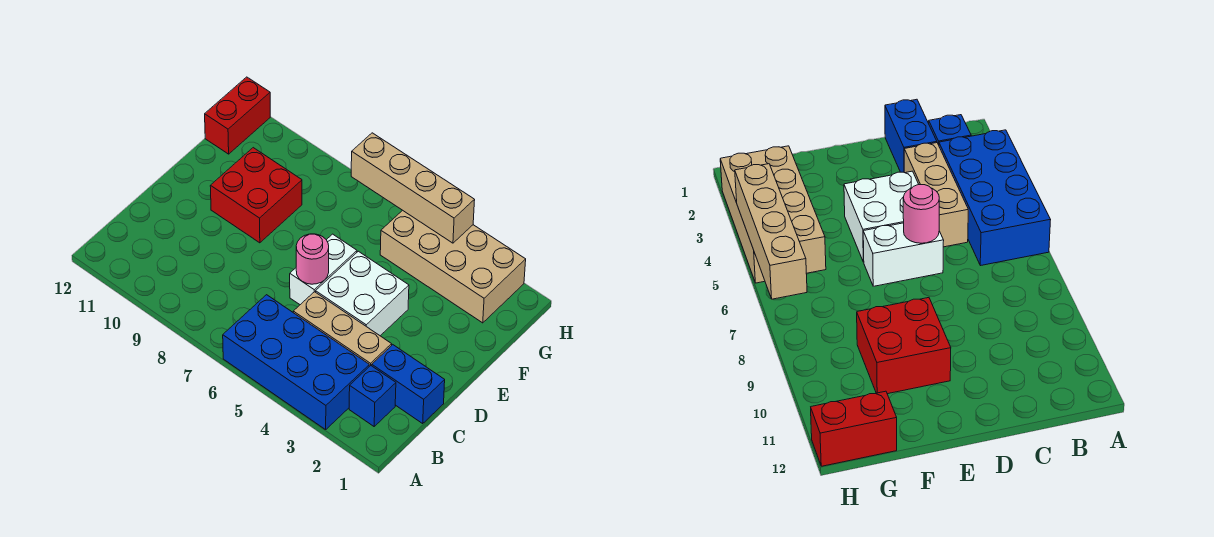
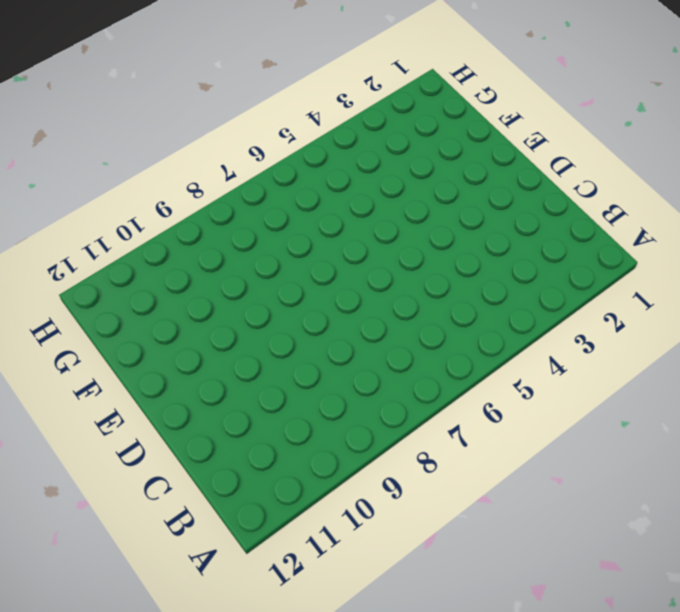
none -> blue 2x4 brick [223,295,369,430]
none -> blue 1x1 brick [349,366,396,426]

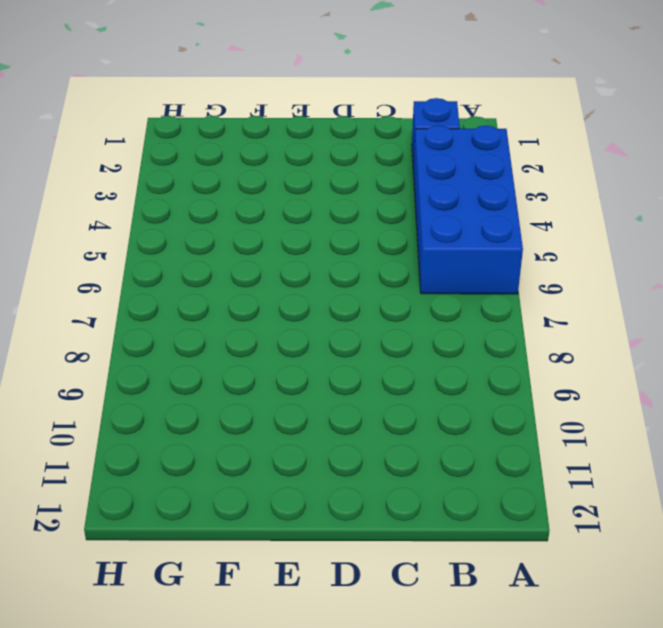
none -> blue 1x2 brick [372,345,445,423]
none -> tan 1x3 brick [293,292,392,366]

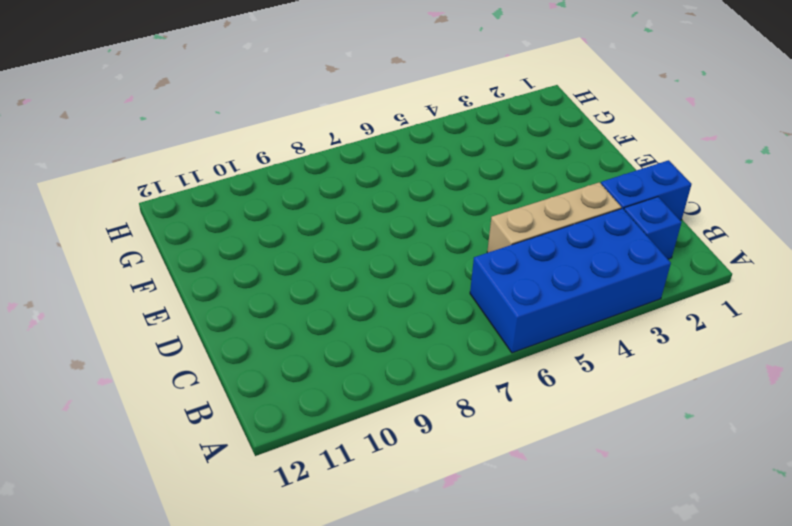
none -> white 2x2 brick [316,251,409,336]
none -> white 1x2 brick [290,234,357,305]

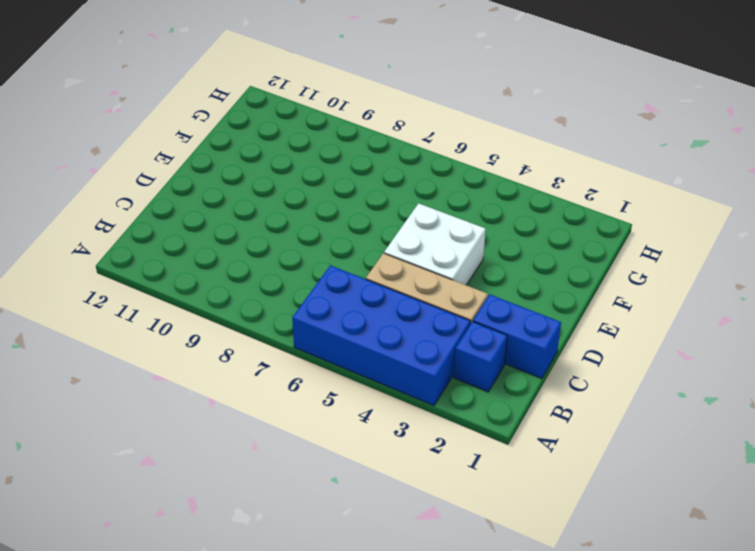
none -> white 1x2 brick [290,234,357,305]
none -> red 2x2 brick [210,148,302,243]

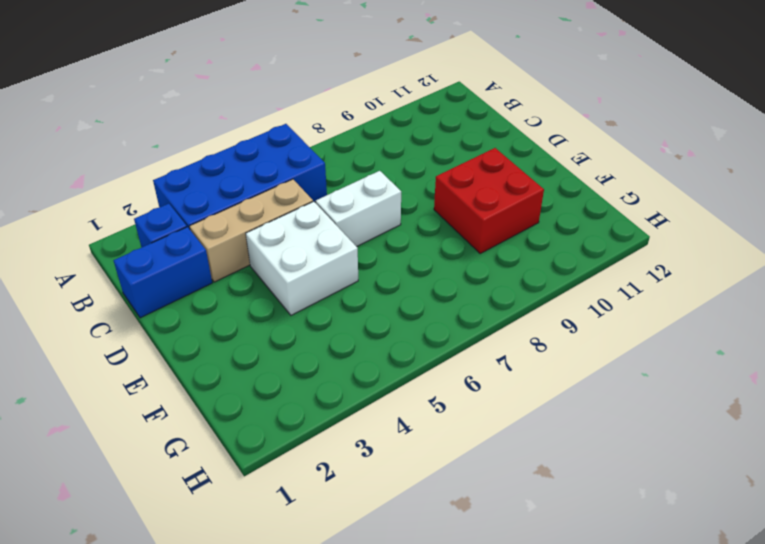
white 1x2 brick [316,171,401,247] -> white 1x2 brick turned to [290,234,357,305]
none -> tan 2x4 brick [380,210,526,323]
none -> red 1x2 brick [205,77,270,154]

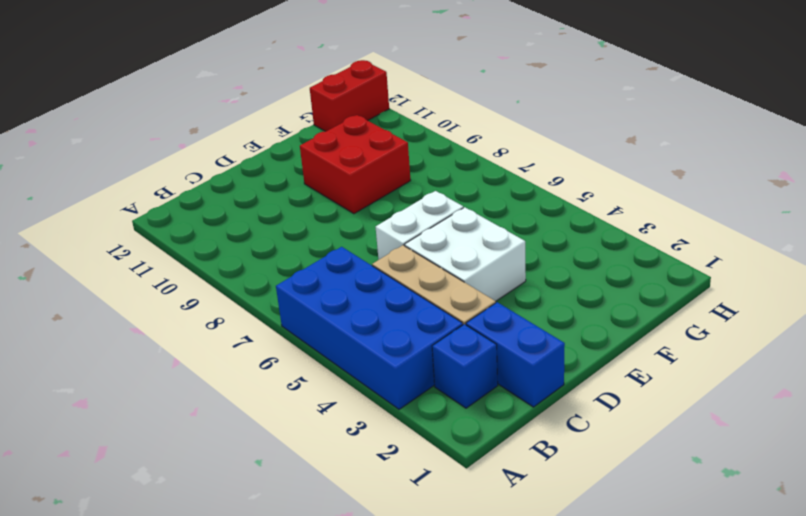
none -> tan 2x4 brick [380,210,526,323]
none -> pink 1x1 round brick [296,234,329,284]

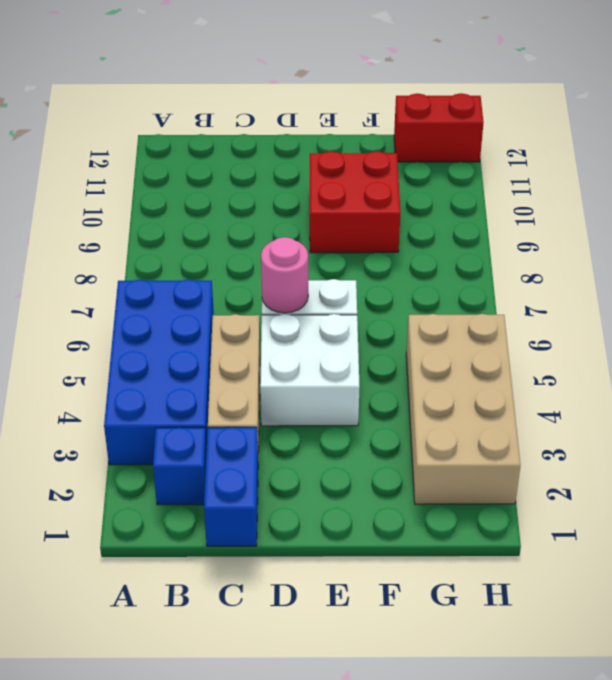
none -> tan 1x4 brick [351,133,475,243]

